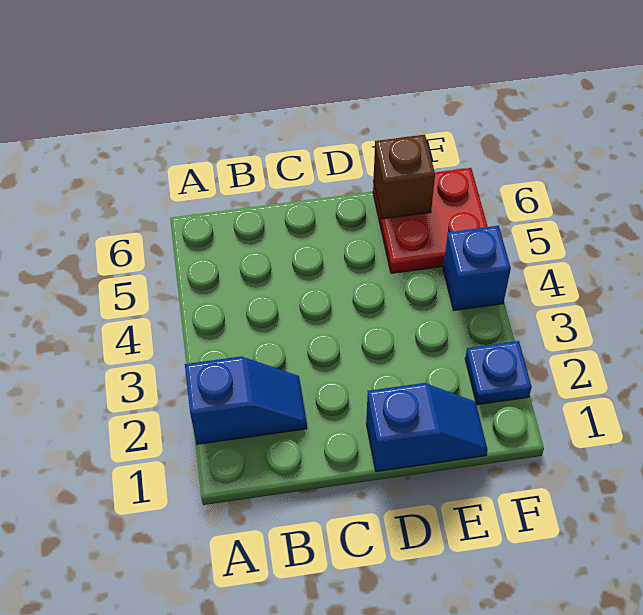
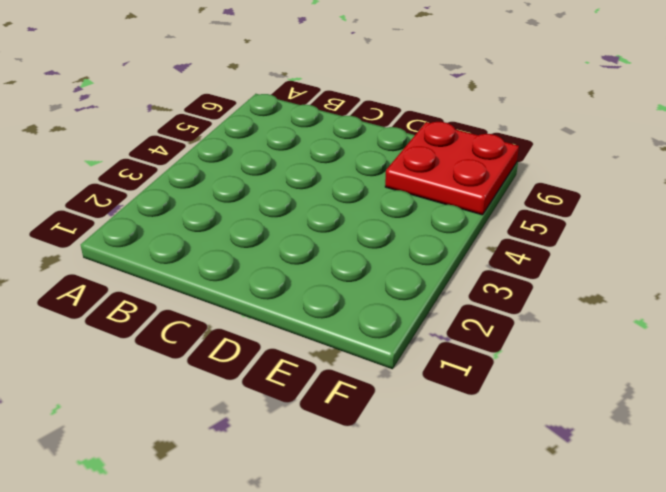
none -> blue 1x2 slope [185,356,307,444]
none -> blue 1x2 slope [366,383,488,472]

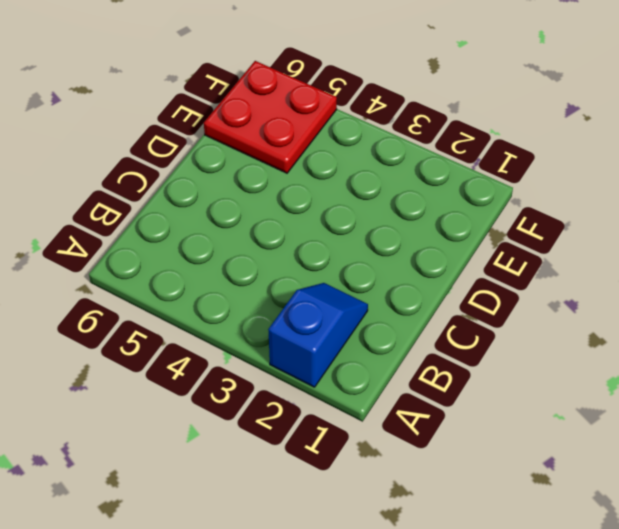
none -> blue 1x2 slope [366,383,488,472]
none -> blue 1x1 plate [465,341,532,405]

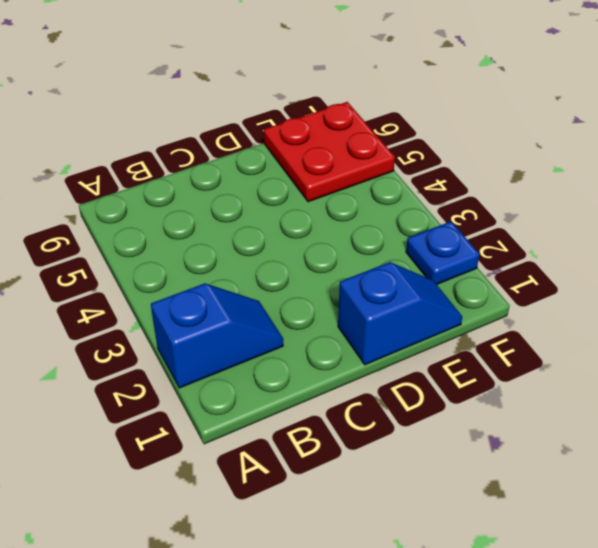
none -> blue 1x1 brick [443,226,511,310]
none -> brown 1x1 brick [373,135,435,219]

